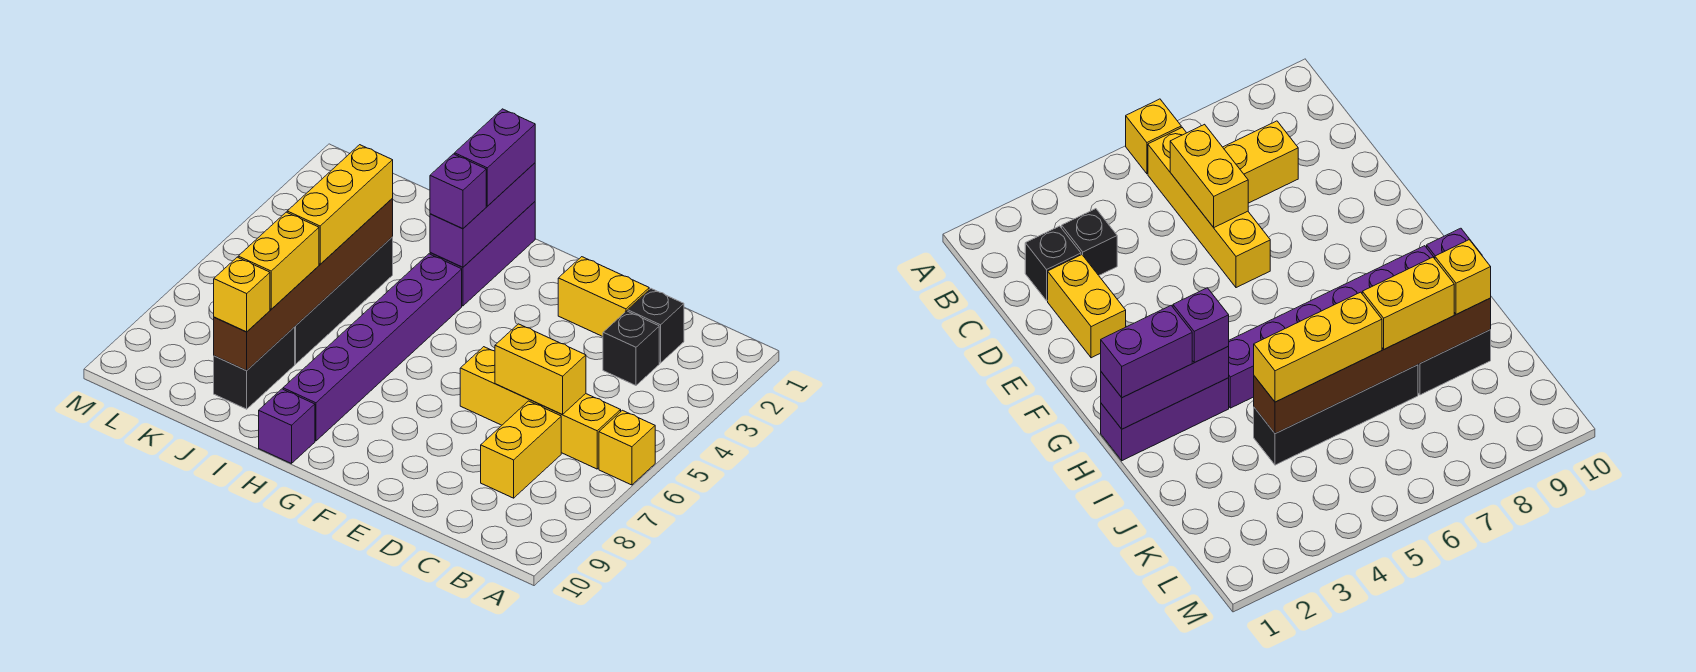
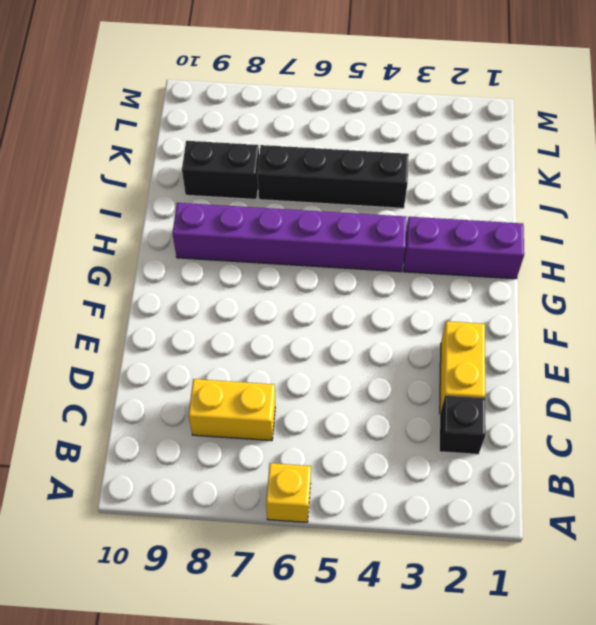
none -> yellow 1x4 brick [460,347,621,469]
none -> black 1x1 brick [603,311,659,385]
none -> purple 1x1 brick [259,389,315,464]

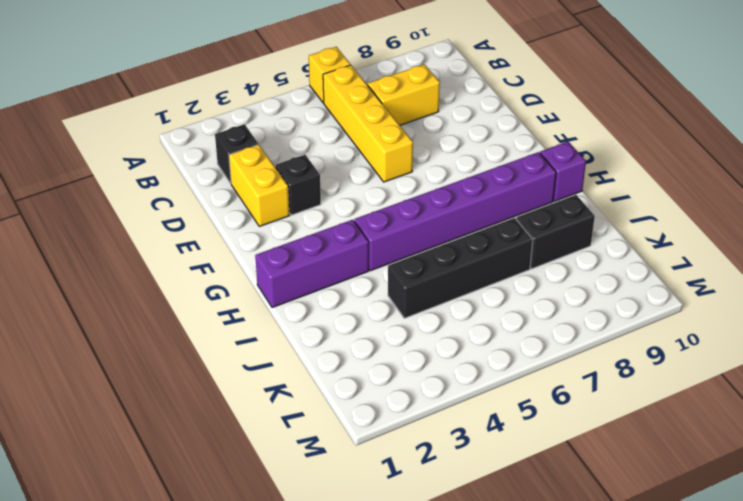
black 1x1 brick [275,155,321,215] -> black 1x1 brick moved to [603,311,659,385]
none -> yellow 1x2 brick [495,324,586,414]
none -> purple 1x3 brick [430,163,535,267]
none -> brown 1x6 brick [214,199,393,371]

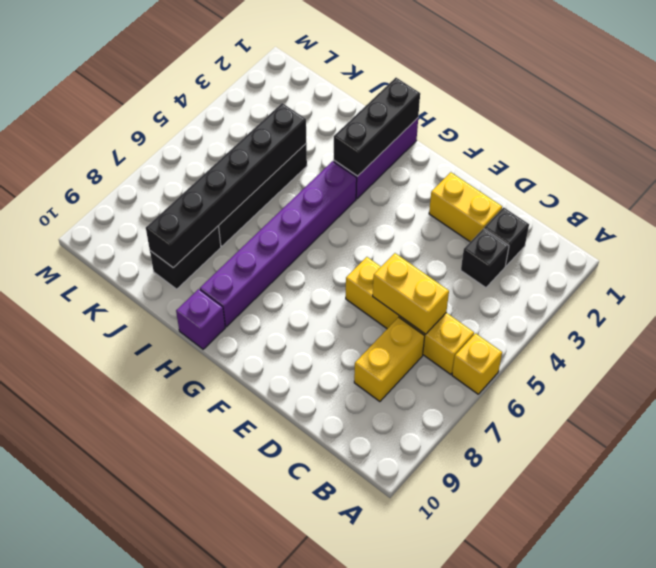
black 1x3 brick [334,78,420,176] -> purple 1x3 brick [430,163,535,267]
black 1x6 brick [146,103,306,268] -> brown 1x6 brick [214,199,393,371]
none -> purple 1x2 brick [455,109,535,206]
none -> purple 1x1 brick [430,154,486,229]
none -> yellow 1x3 brick [287,145,393,264]

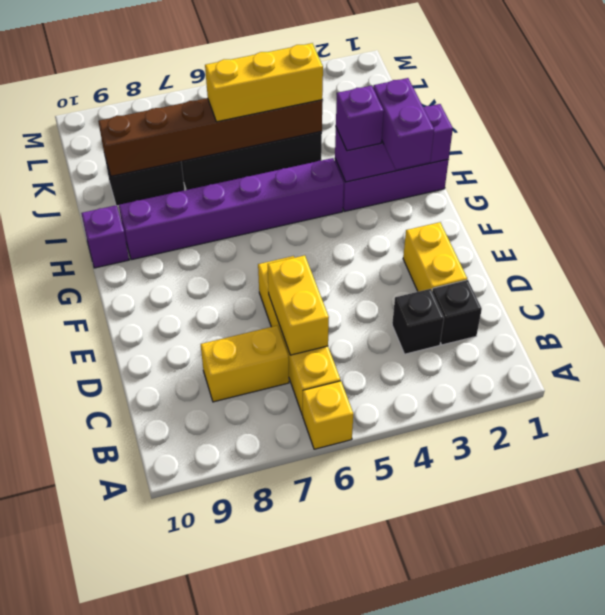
purple 1x2 brick [373,78,434,170] -> purple 1x2 brick turned to [455,109,535,206]
none -> yellow 1x2 brick [238,212,319,309]
none -> yellow 1x1 brick [214,257,270,332]

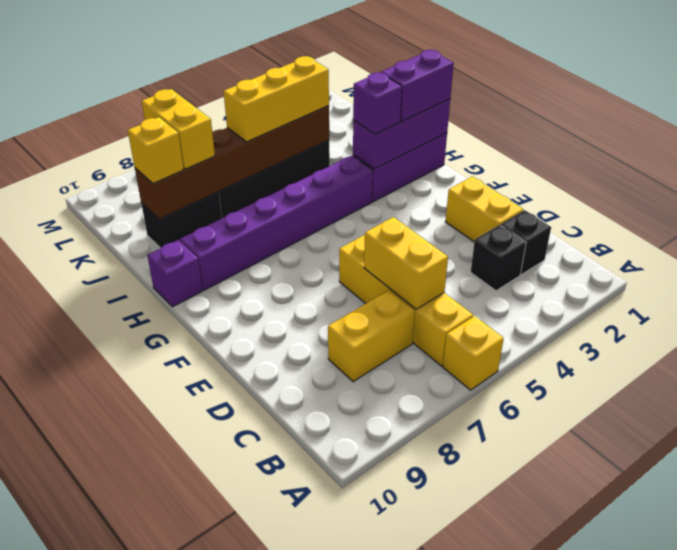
yellow 1x2 brick [141,89,215,169] -> yellow 1x2 brick turned to [238,212,319,309]

